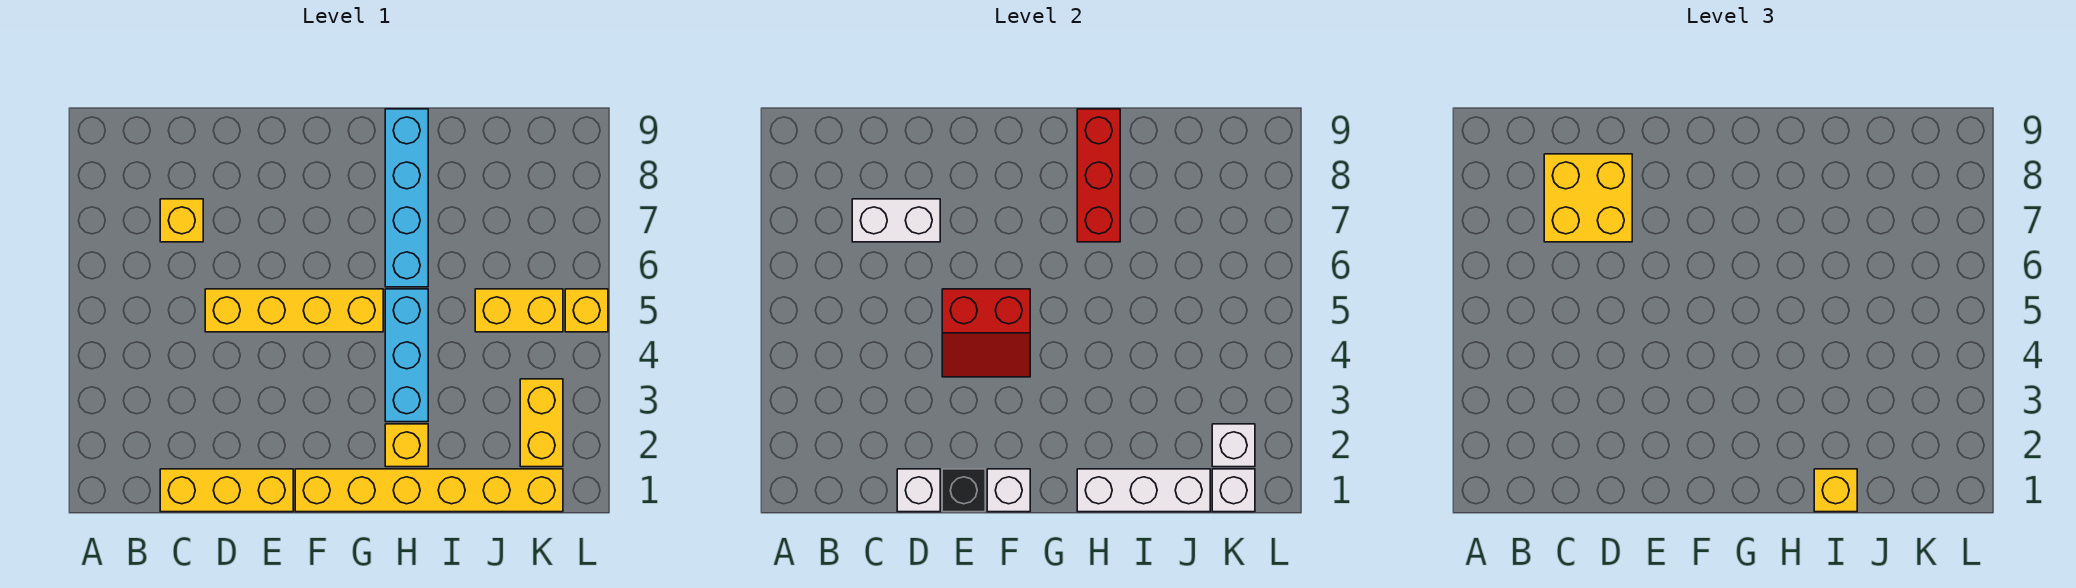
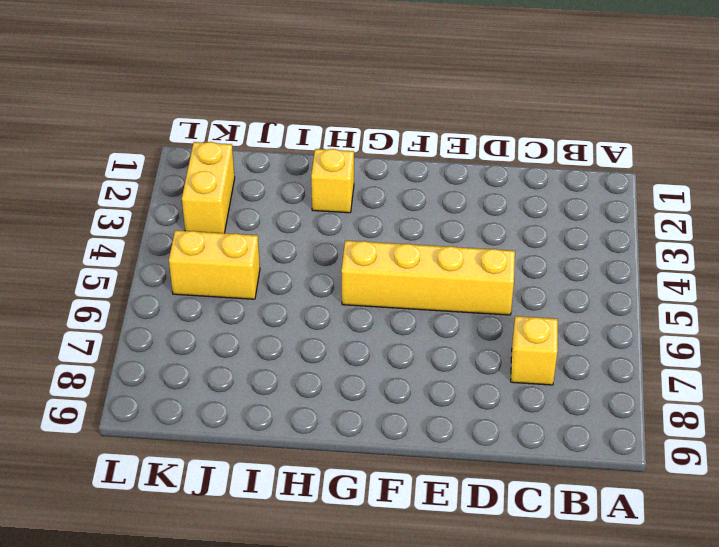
none -> yellow 1x3 brick [160,469,293,512]
none -> yellow 1x6 brick [295,469,563,512]
none -> cyan 1x3 brick [385,289,428,422]

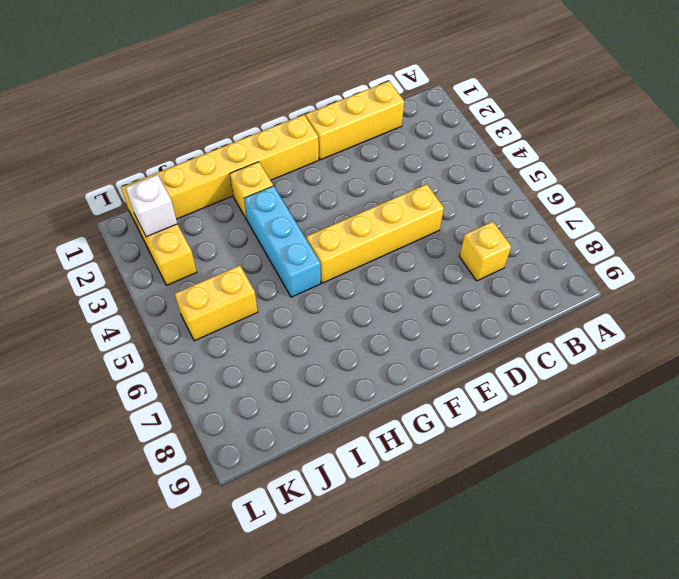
none -> cyan 1x4 brick [385,109,428,287]
none -> yellow 1x1 brick [565,289,608,332]
none -> white 1x2 brick [852,199,940,242]

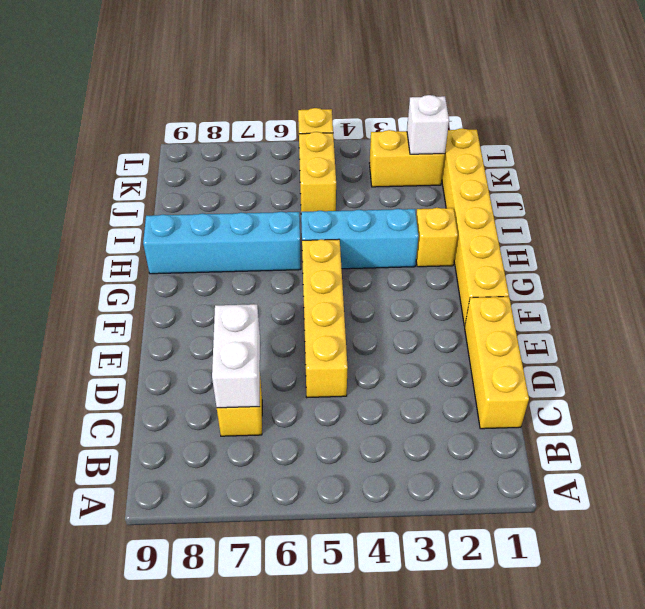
none -> white 1x1 brick [897,469,940,512]
none -> black 1x1 brick [942,469,985,512]
none -> red 2x2 slope [942,289,1030,377]

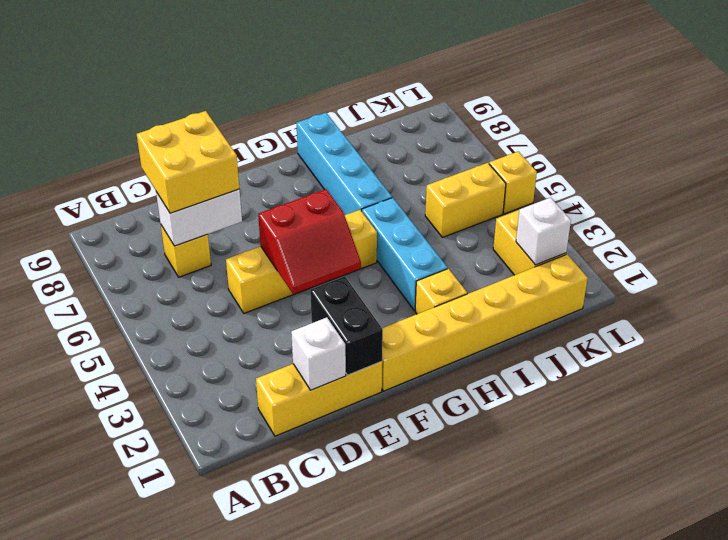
black 1x2 brick [310,276,383,375] -> black 1x1 brick [942,469,985,512]
none -> white 1x1 brick [987,469,1030,512]
none -> white 1x3 brick [1077,469,1210,512]
none -> red 1x3 brick [1077,109,1120,242]

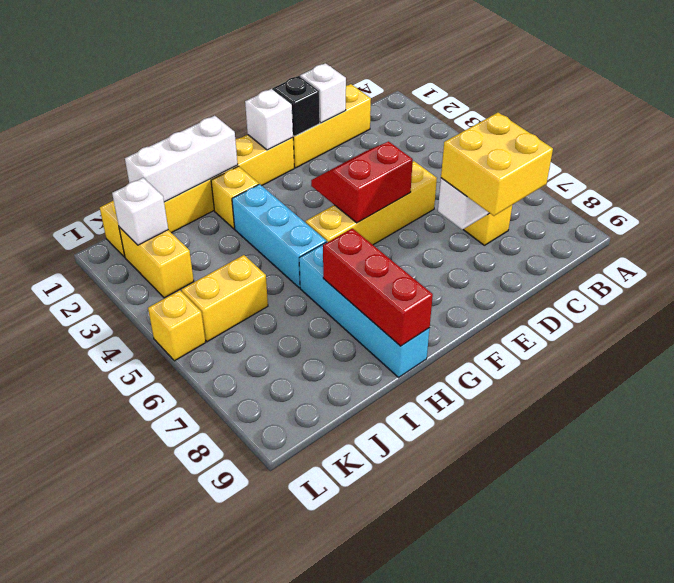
none -> white 1x1 brick [1212,469,1255,512]
none -> yellow 1x1 brick [1814,469,1857,512]

